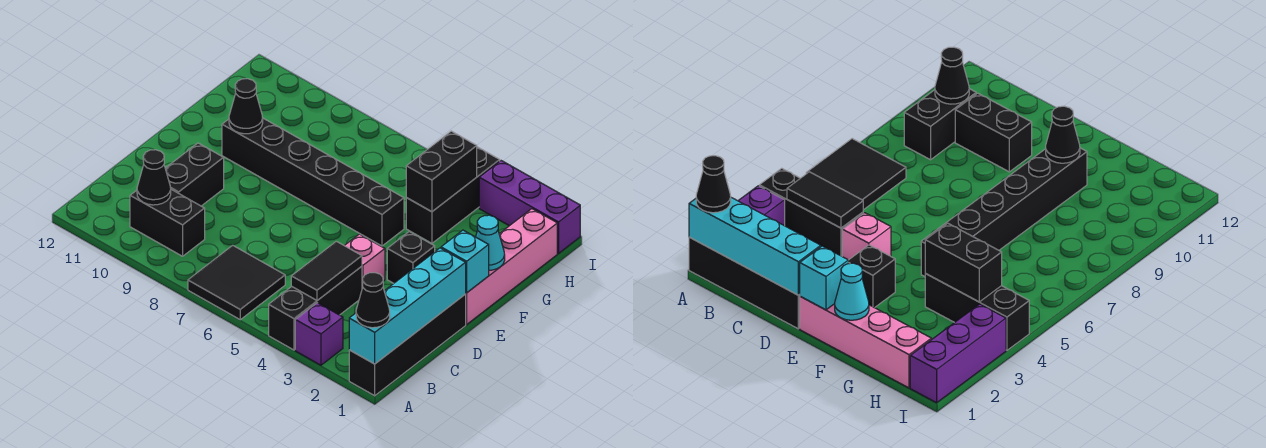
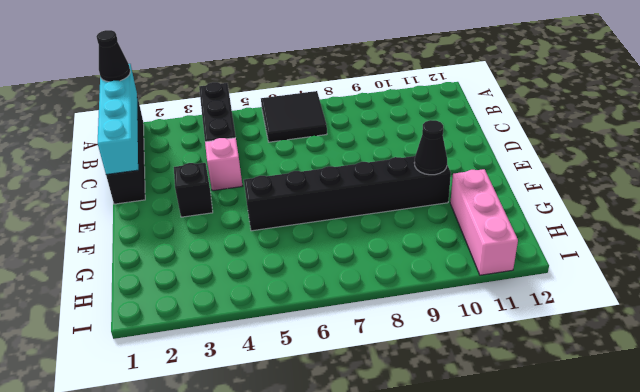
pink 1x3 brick [450,169,518,275] -> none
none -> purple 1x1 brick [295,303,343,365]
none -> black 1x2 brick [130,189,205,256]
none -> black 1x2 brick [165,143,224,206]

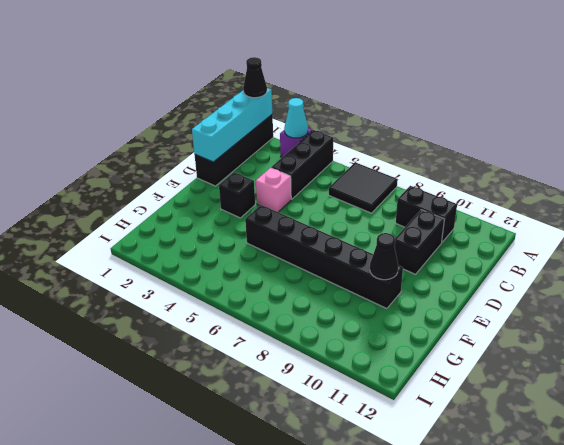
cyan 1x1 cone [284,98,308,138] -> cyan 1x1 cone moved to [476,215,505,270]
none -> pink 1x4 brick [466,209,557,324]
none -> black 1x3 brick [406,147,500,243]
none -> purple 1x3 brick [479,161,580,253]

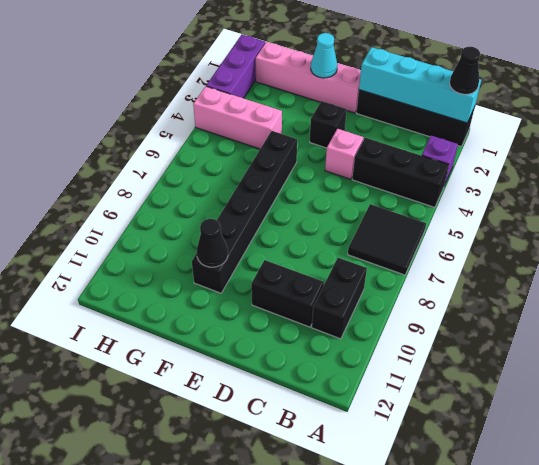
pink 1x3 brick [193,86,282,149] -> black 1x3 brick [406,147,500,243]
none -> black 1x2 tile [291,241,362,300]
none -> black 1x1 cone [137,150,171,205]
none -> cyan 1x1 brick [441,230,489,293]

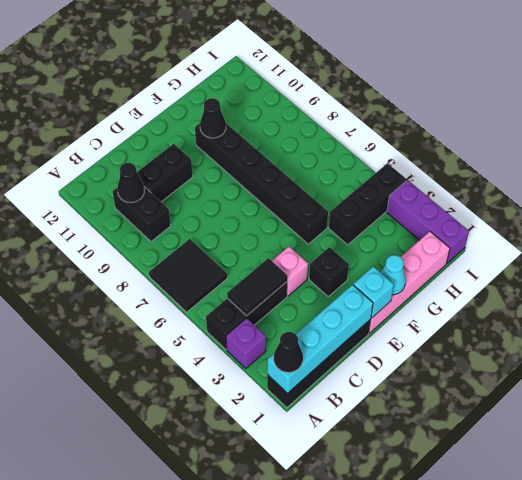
none -> black 1x2 brick [406,131,477,212]

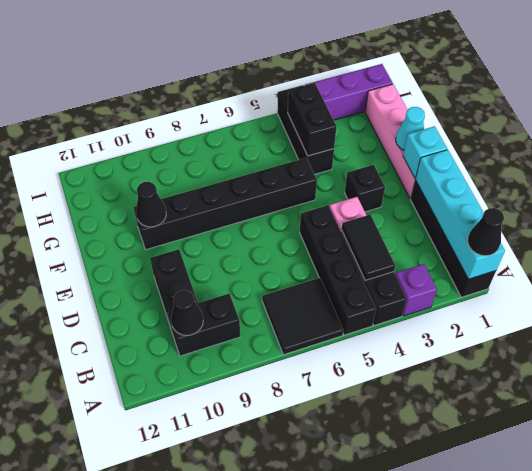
black 1x4 brick [300,205,376,335] -> none

